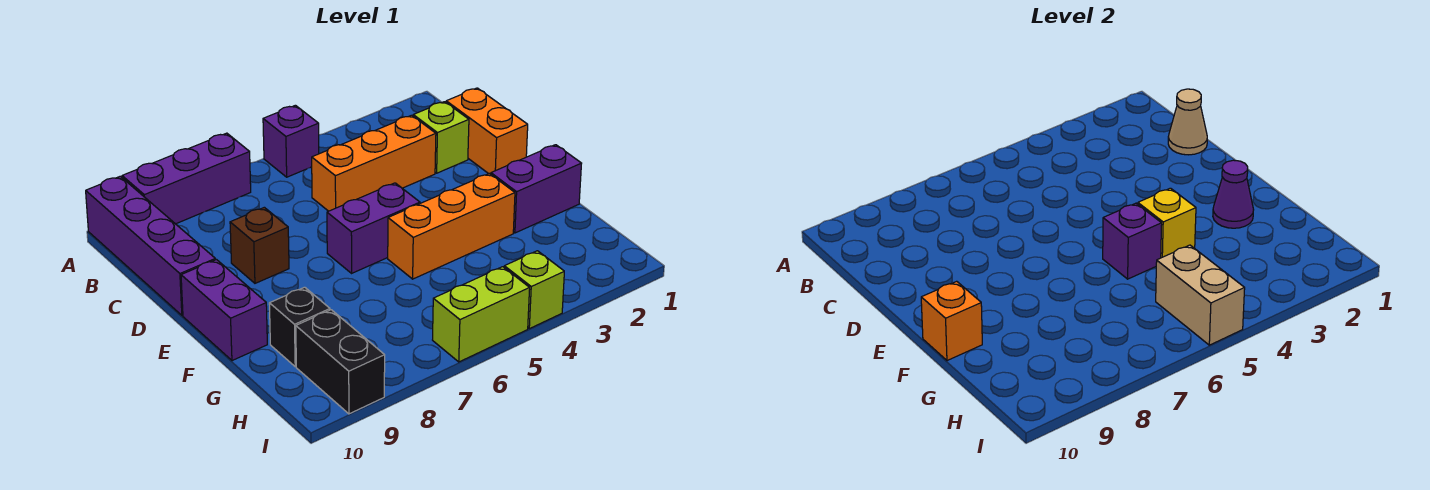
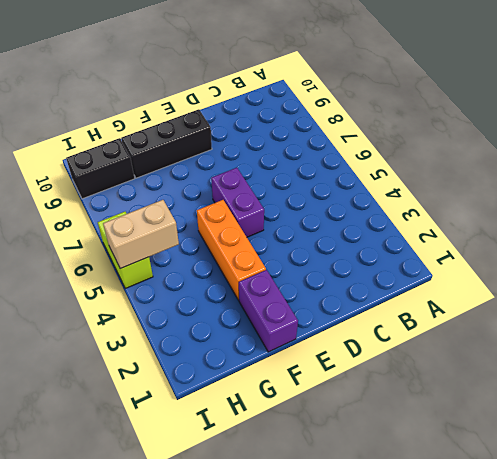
black 1x3 brick [122,109,212,178] -> black 1x1 brick [269,287,330,367]
none -> purple 1x1 brick [263,105,319,177]
none -> purple 1x3 brick [122,133,251,224]
none -> purple 1x4 brick [86,176,215,315]

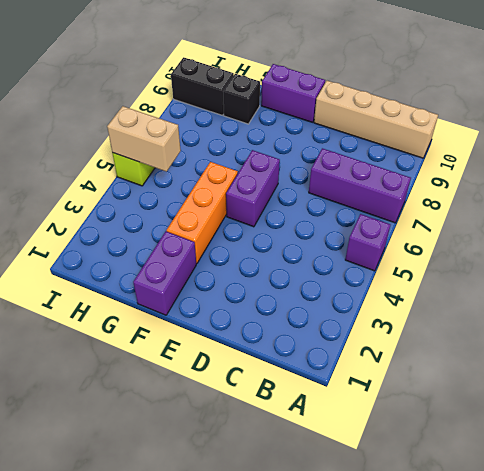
purple 1x3 brick [309,148,411,223] -> purple 1x3 brick turned to [122,133,251,224]
tan 1x4 brick [314,81,438,158] -> purple 1x4 brick [86,176,215,315]
none -> orange 1x2 brick [446,88,528,174]
none -> lime 1x1 brick [413,102,469,173]
none -> orange 1x3 brick [312,115,436,211]

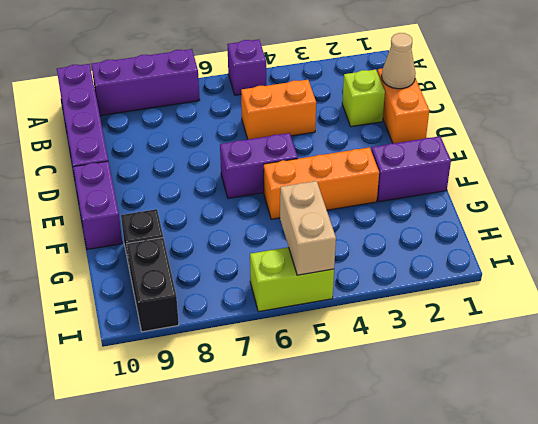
orange 1x2 brick [241,80,316,139] -> orange 1x3 brick [312,115,436,211]
none -> brown 1x1 brick [230,207,289,283]
none -> lime 1x1 brick [504,251,564,329]
none -> purple 1x1 cone [1213,160,1254,228]

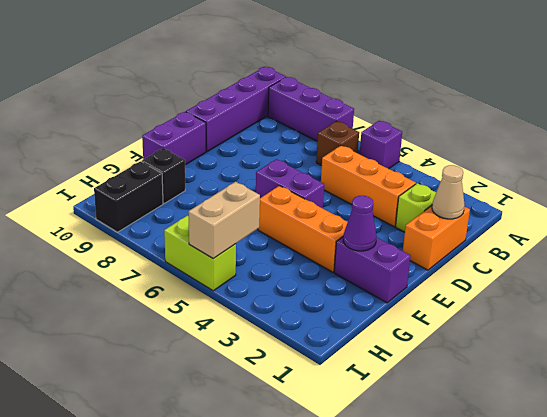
brown 1x1 brick [316,121,359,166] -> brown 1x1 brick moved to [230,207,289,283]
none -> lime 1x1 brick [504,251,564,329]
none -> yellow 1x1 brick [1138,188,1196,258]
none -> purple 1x1 brick [1103,203,1162,279]

